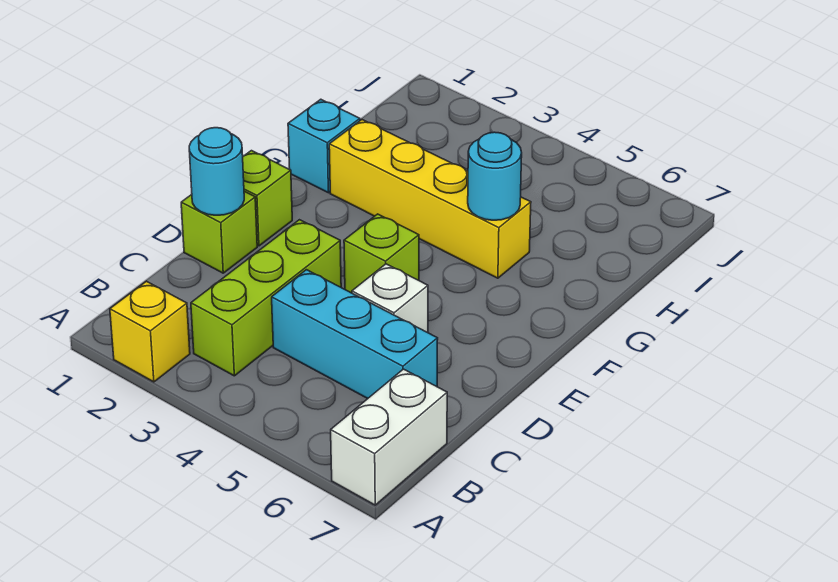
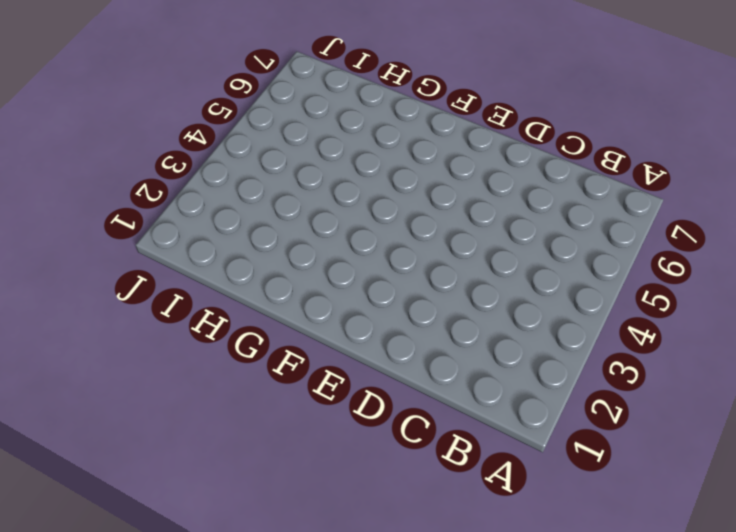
none -> yellow 1x1 brick [110,281,190,382]
none -> white 1x2 brick [331,369,447,505]
none -> lime 1x3 brick [191,220,341,376]

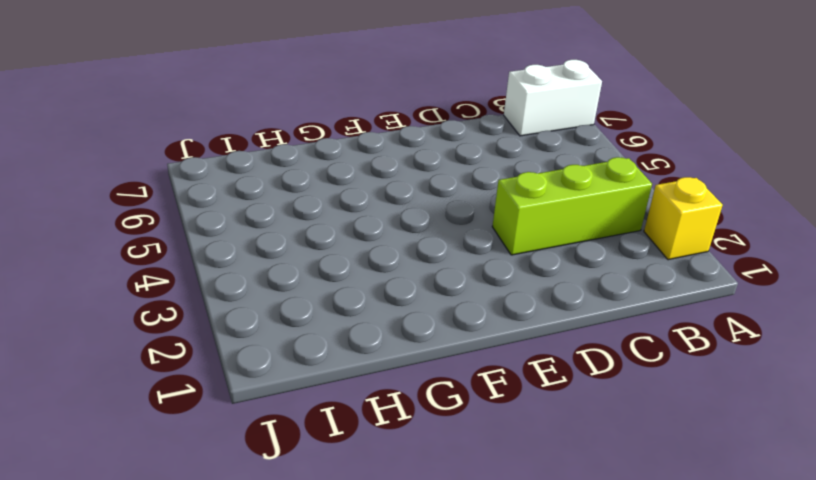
none -> cyan 1x3 brick [272,270,438,399]
none -> lime 1x1 brick [181,191,257,273]
none -> white 1x1 brick [352,264,428,333]

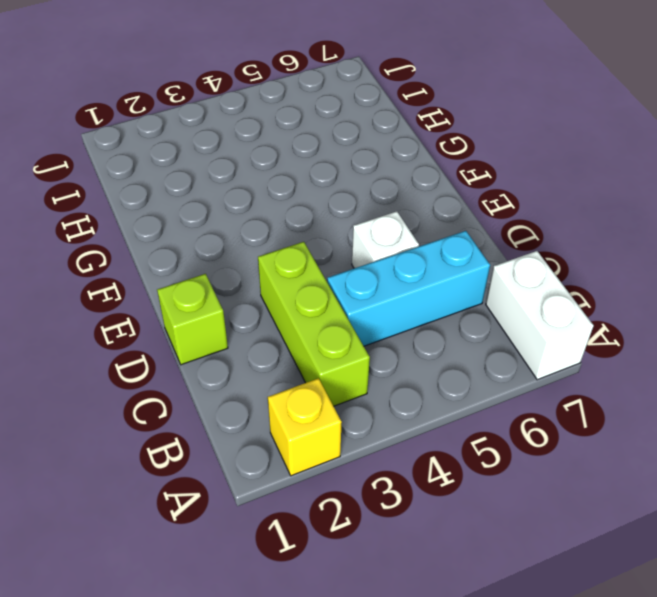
none -> lime 1x1 brick [243,151,292,246]
none -> lime 1x1 brick [344,214,419,293]
none -> cyan 1x1 brick [288,99,360,193]

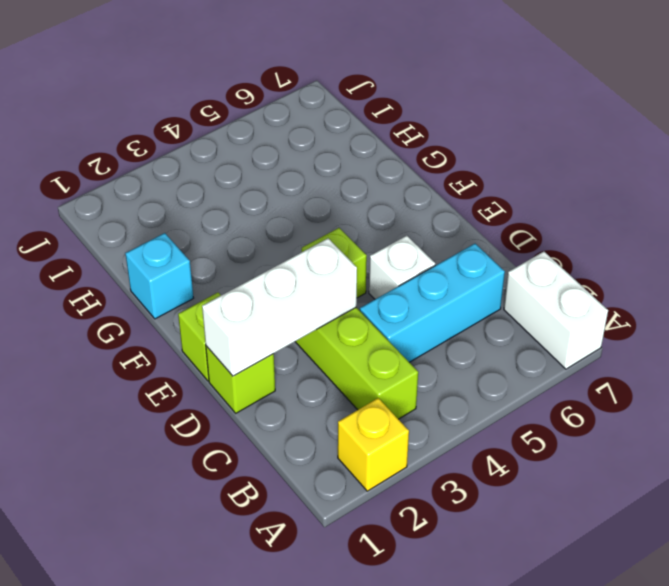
white 1x3 brick [202,238,357,376] -> cyan 1x1 round brick [189,128,244,215]
none -> yellow 1x4 brick [329,120,531,278]
none -> cyan 1x1 round brick [468,132,522,220]

